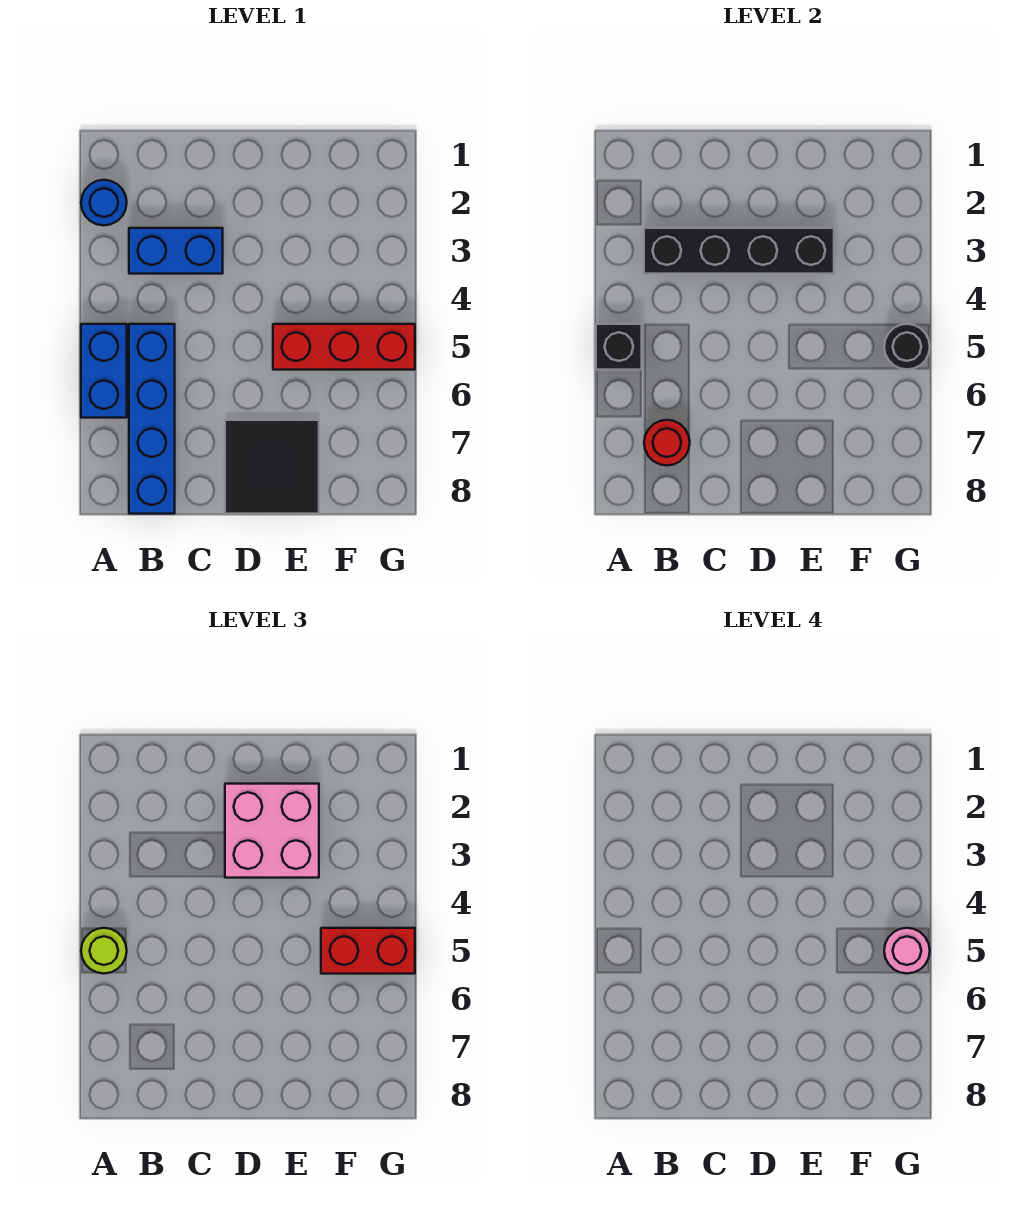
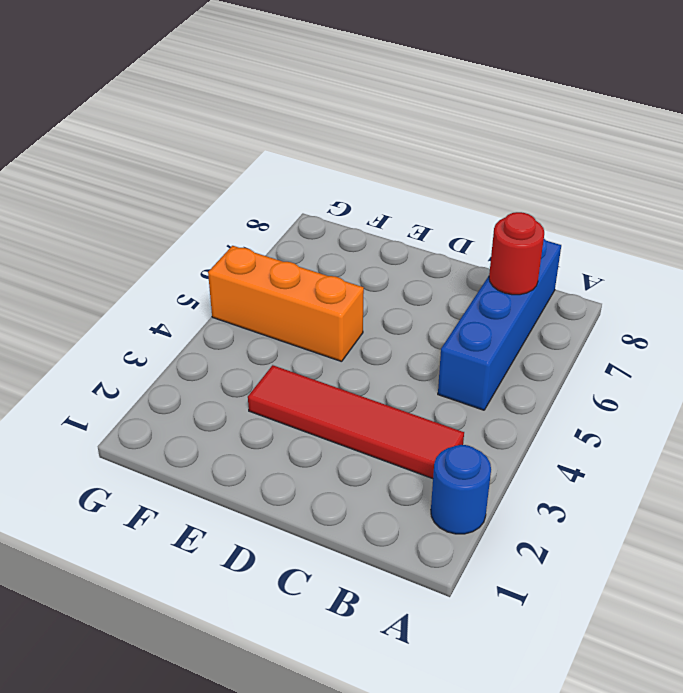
red 1x4 tile [248,365,464,479] -> blue 1x2 brick [129,228,223,274]
orange 1x3 brick [208,246,364,362] -> red 1x3 brick [273,324,415,370]
none -> blue 1x2 brick [81,324,127,418]
none -> black 2x2 tile [225,420,319,514]
none -> black 1x1 brick [596,324,642,370]

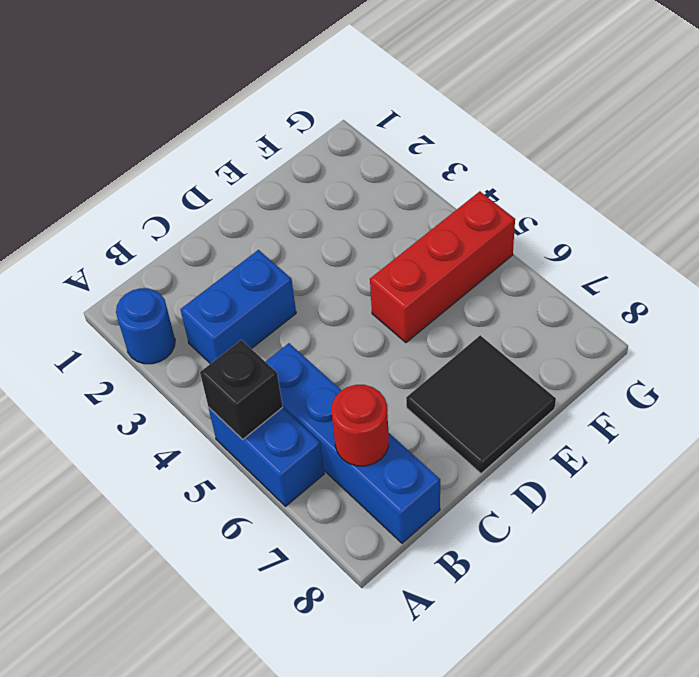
none -> black 1x4 brick [644,228,834,274]
none -> black 1x1 round brick [884,324,930,370]
none -> lime 1x1 round brick [81,928,127,974]

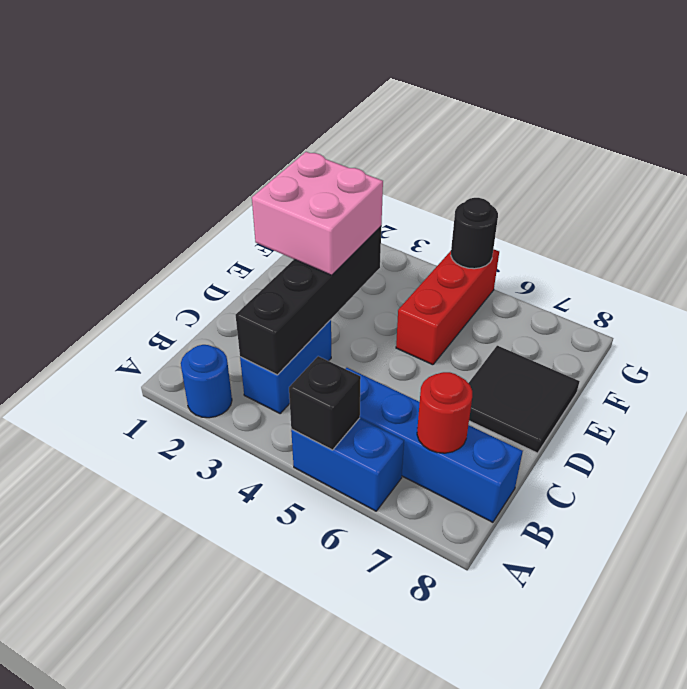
none -> lime 1x1 round brick [81,928,127,974]
none -> red 1x2 brick [321,928,415,974]
none -> pink 1x1 round brick [884,928,930,974]

